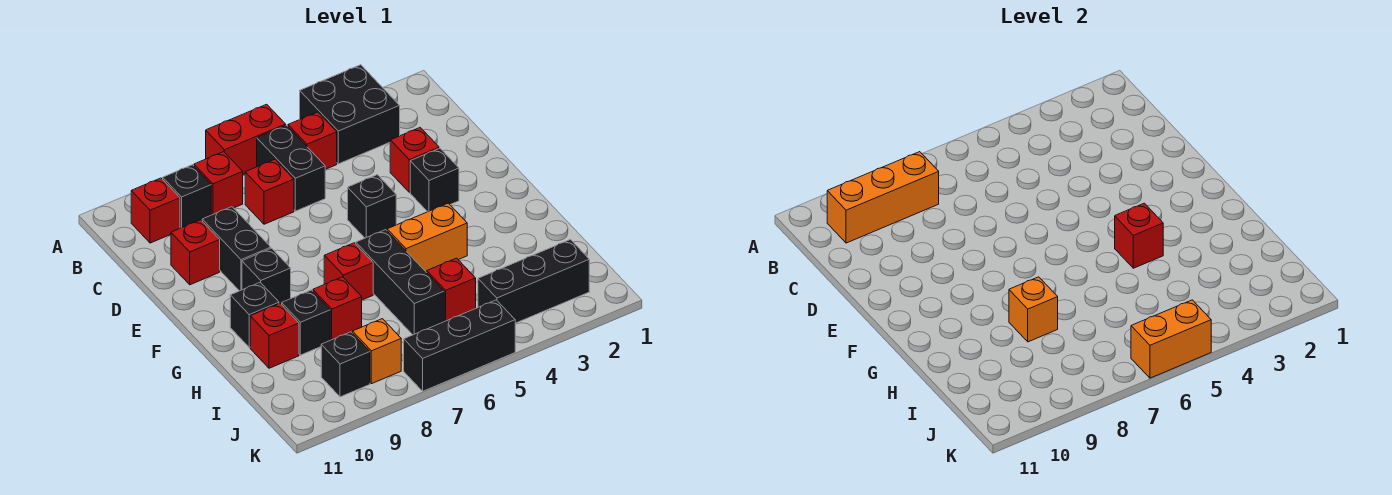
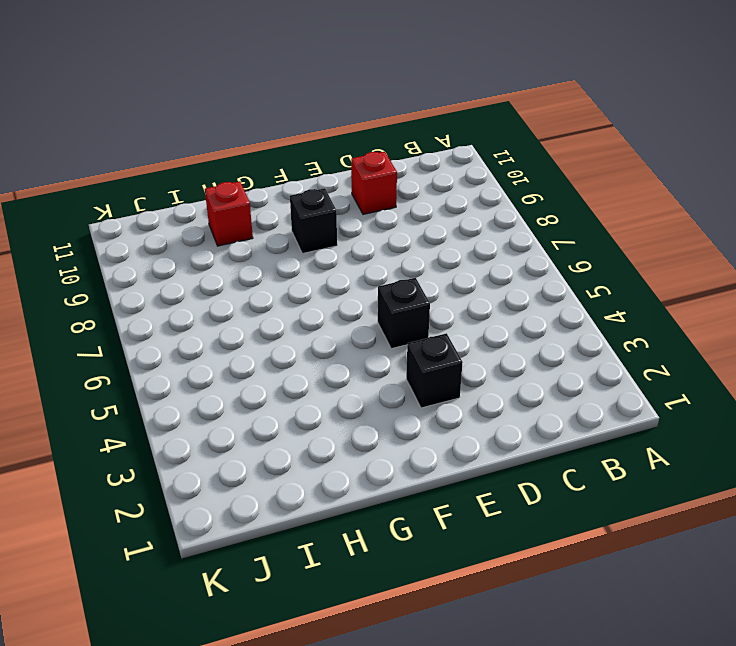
none -> black 2x2 brick [300,65,400,164]
none -> red 1x2 brick [206,104,286,175]
none -> red 1x1 brick [288,112,337,169]
none -> black 1x2 brick [257,125,325,211]

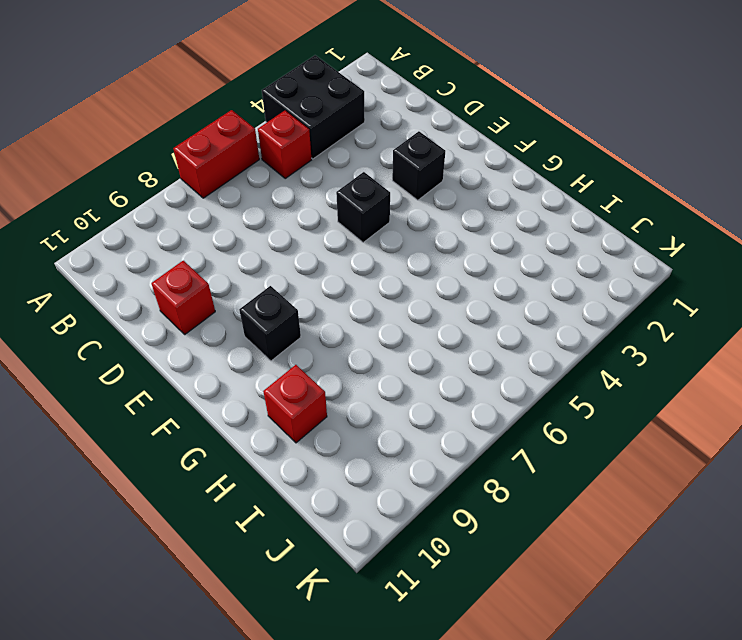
none -> black 1x2 brick [257,125,325,211]
none -> red 1x1 brick [194,152,243,215]
none -> black 1x1 brick [163,165,211,228]
none -> red 1x1 brick [131,178,180,243]

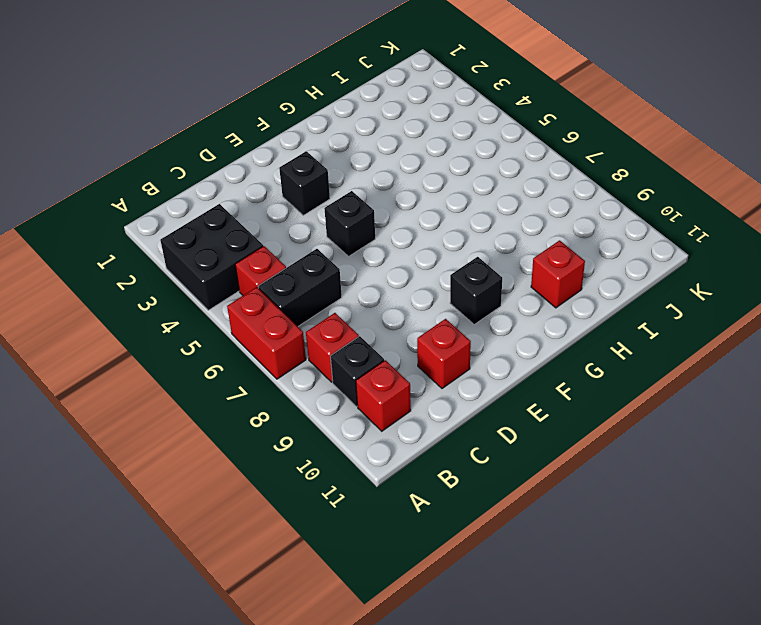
none -> red 1x1 brick [245,159,294,224]
none -> red 1x1 brick [390,128,439,192]
none -> black 1x2 brick [202,207,271,291]
none -> orange 1x2 brick [387,203,467,273]

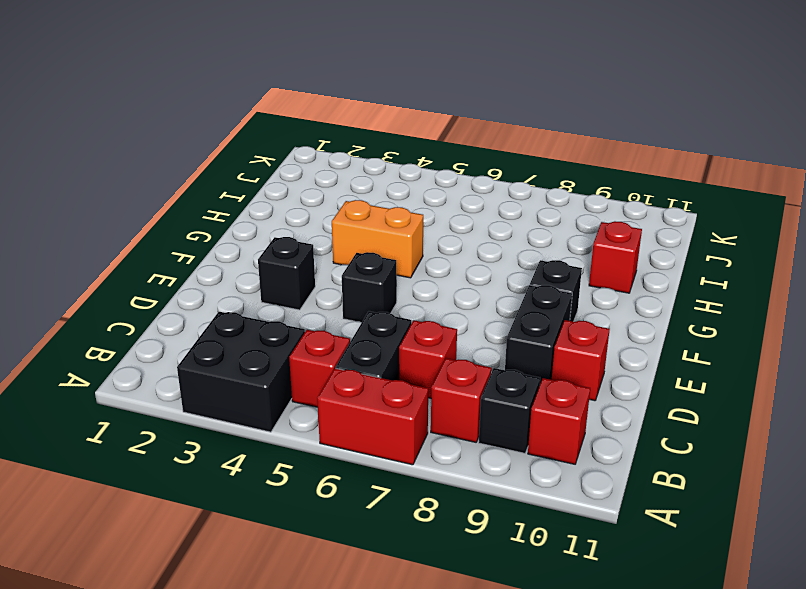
none -> red 1x1 brick [390,128,439,192]
none -> black 1x3 brick [356,230,444,335]
none -> red 1x1 brick [324,243,373,300]
none -> black 1x1 brick [230,283,279,347]

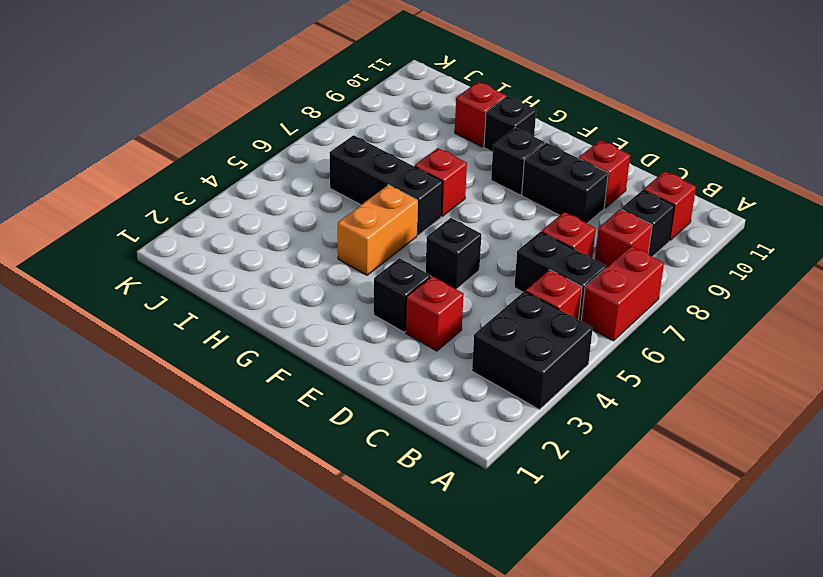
none -> red 1x1 brick [313,277,362,340]
none -> black 1x1 brick [282,290,330,355]
none -> red 1x1 brick [427,258,476,321]
none -> black 1x3 brick [478,240,589,323]

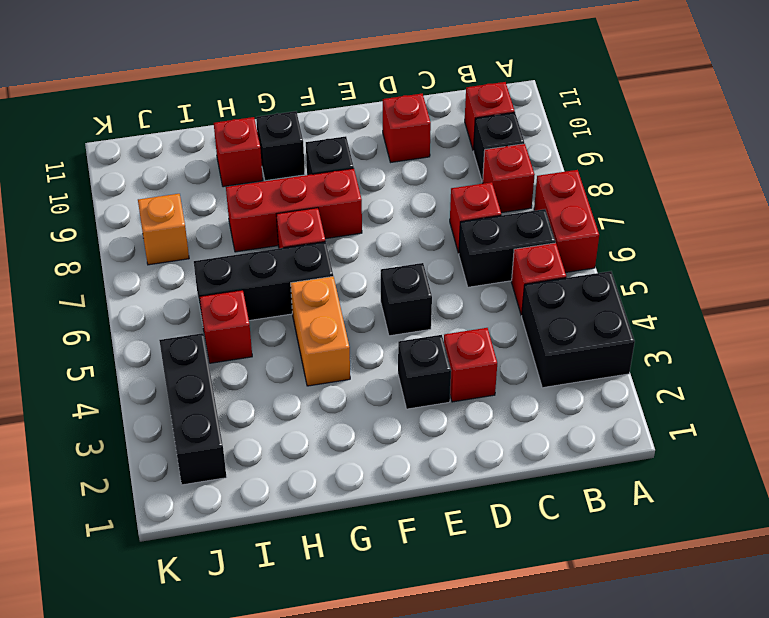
red 1x3 brick [226,168,362,252] -> red 1x1 brick [313,277,362,340]
none -> black 1x2 brick [202,207,271,291]
none -> black 1x1 brick [282,290,330,355]
none -> black 1x1 brick [321,332,370,397]
none -> black 1x3 brick [404,300,515,391]

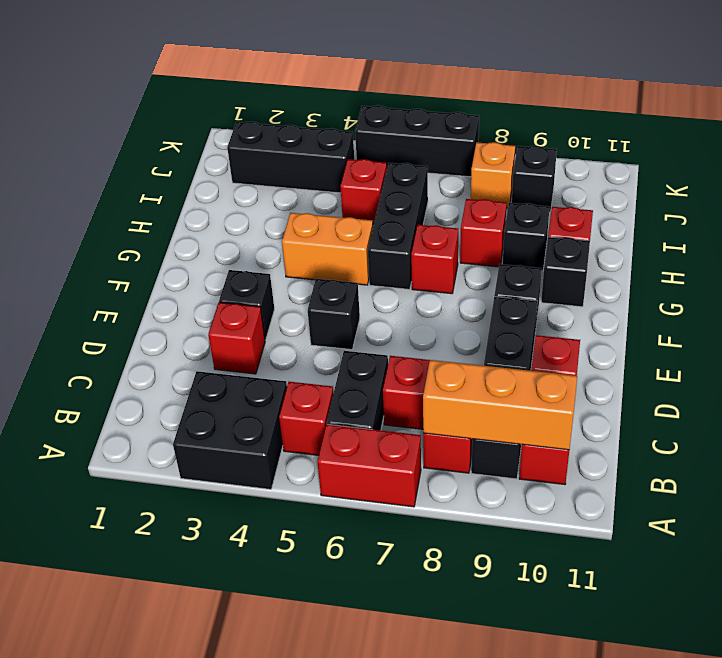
none -> red 1x1 brick [1115,203,1163,268]
none -> orange 1x1 brick [1009,277,1058,342]
none -> orange 1x2 brick [1131,300,1211,378]

